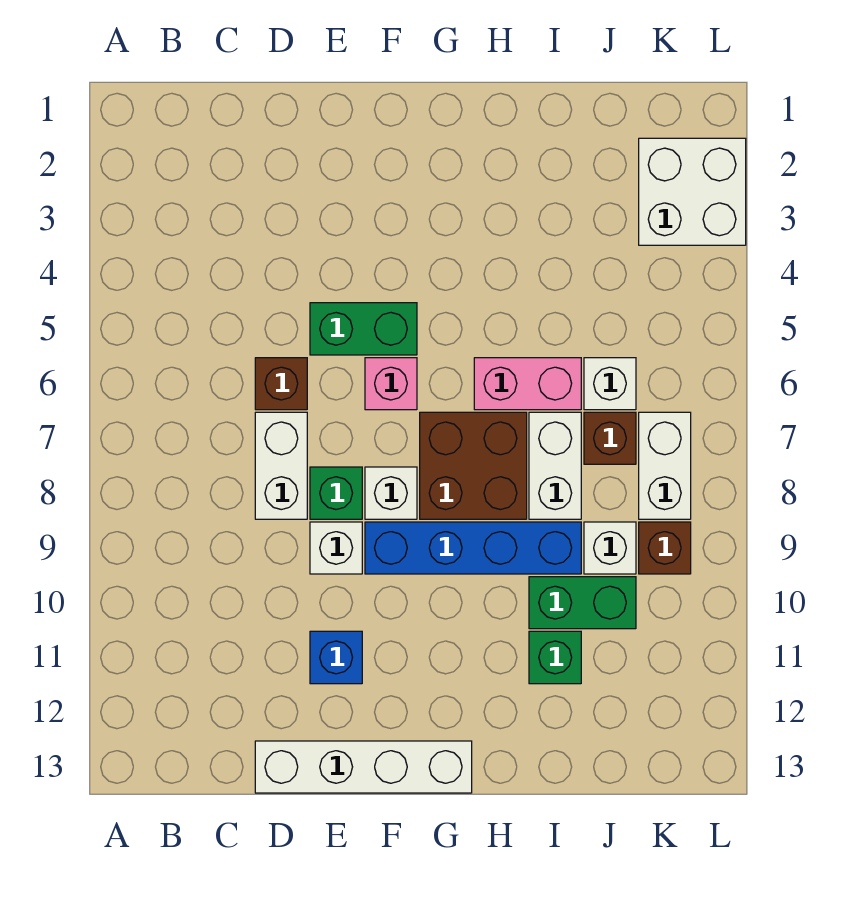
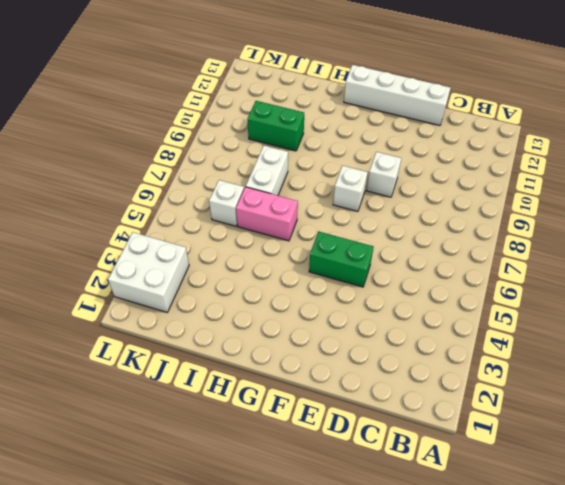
none -> brown 1x1 brick [255,358,307,410]
none -> white 1x2 brick [255,412,307,519]
none -> green 1x1 brick [310,467,362,519]

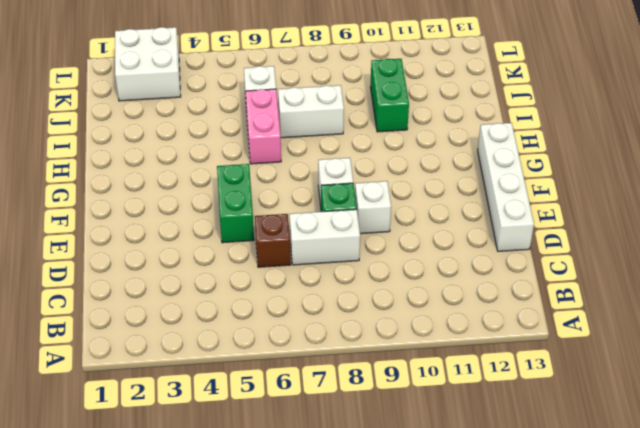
none -> blue 1x1 brick [310,631,362,684]
none -> pink 1x1 brick [365,358,417,410]
none -> blue 1x4 brick [365,522,581,574]

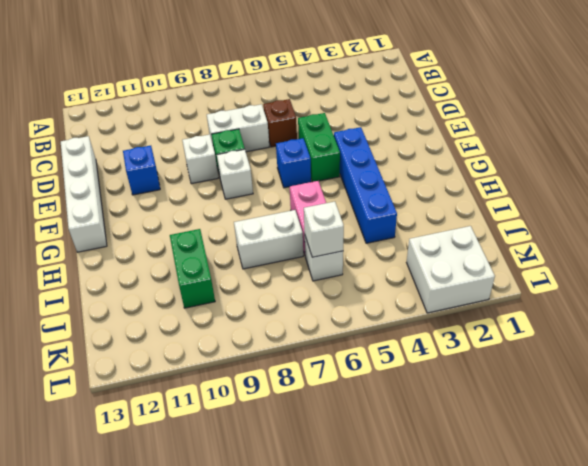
blue 1x4 brick [334,127,397,243] -> blue 1x4 brick moved to [365,522,581,574]
blue 1x1 brick [276,138,311,188] -> pink 1x1 brick [365,358,417,410]
white 1x1 brick [304,202,344,257] -> white 1x1 brick moved to [584,522,636,574]
none -> brown 2x2 brick [420,412,527,519]
none -> green 1x1 brick [529,631,581,684]
none -> brown 1x1 brick [584,412,636,464]

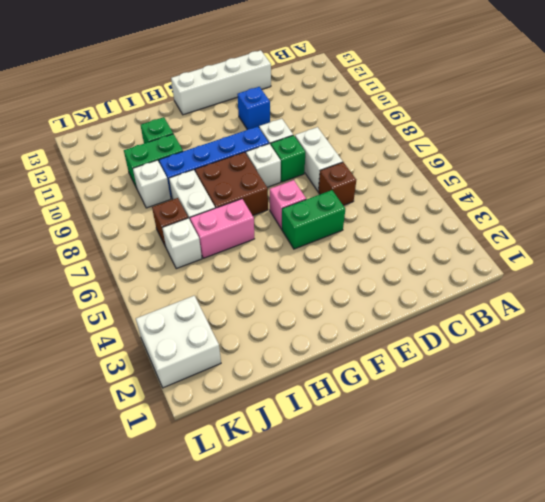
none -> white 1x2 brick [639,412,691,519]
none -> brown 1x1 brick [639,522,691,574]

